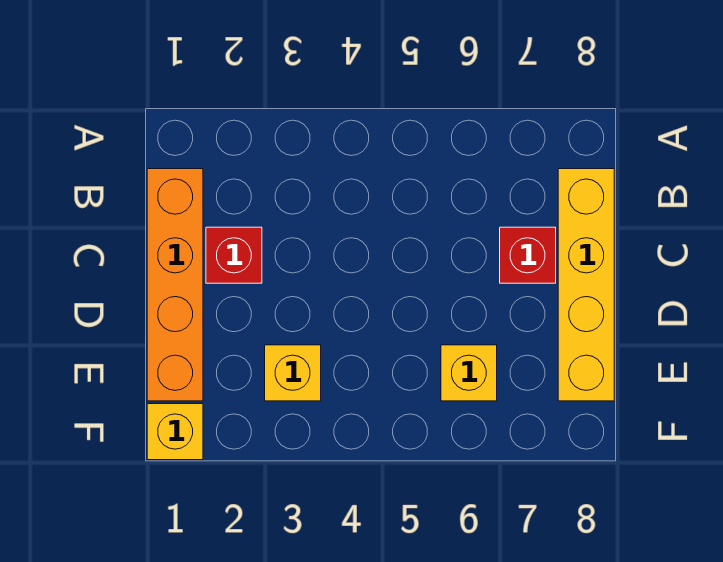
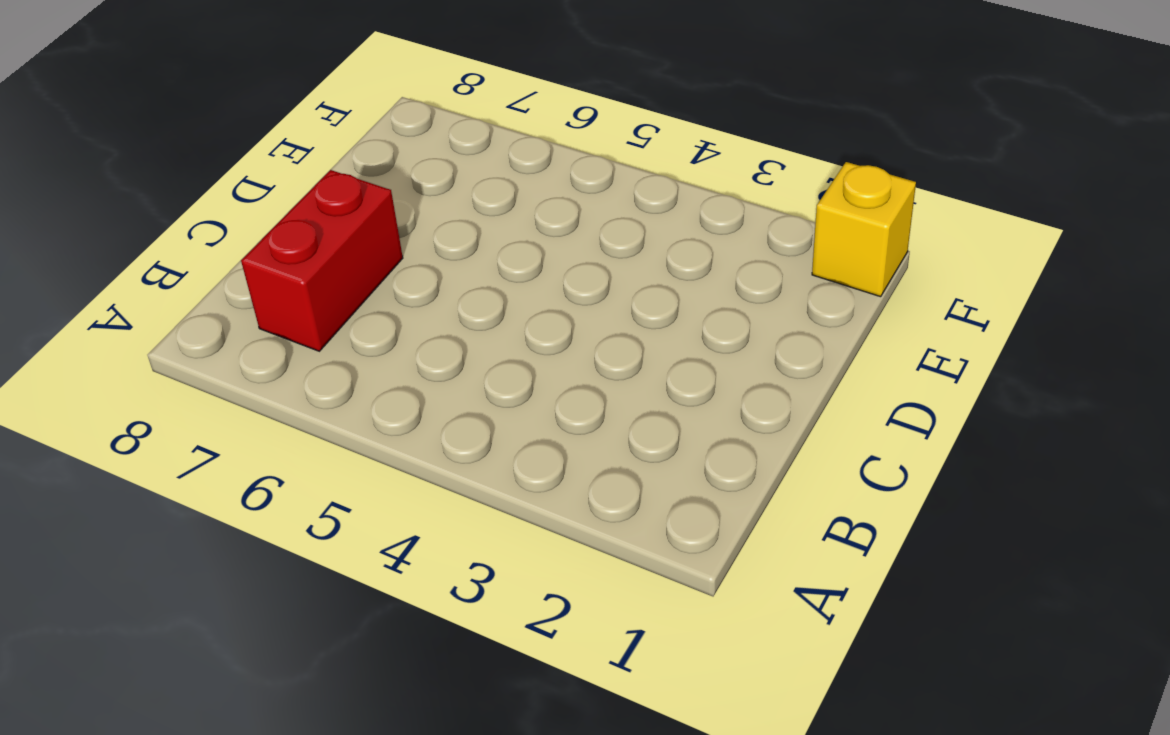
red 1x2 brick [241,170,403,351] -> red 1x1 brick [500,227,556,283]
none -> orange 1x4 brick [147,169,203,401]
none -> yellow 1x4 brick [558,169,614,401]

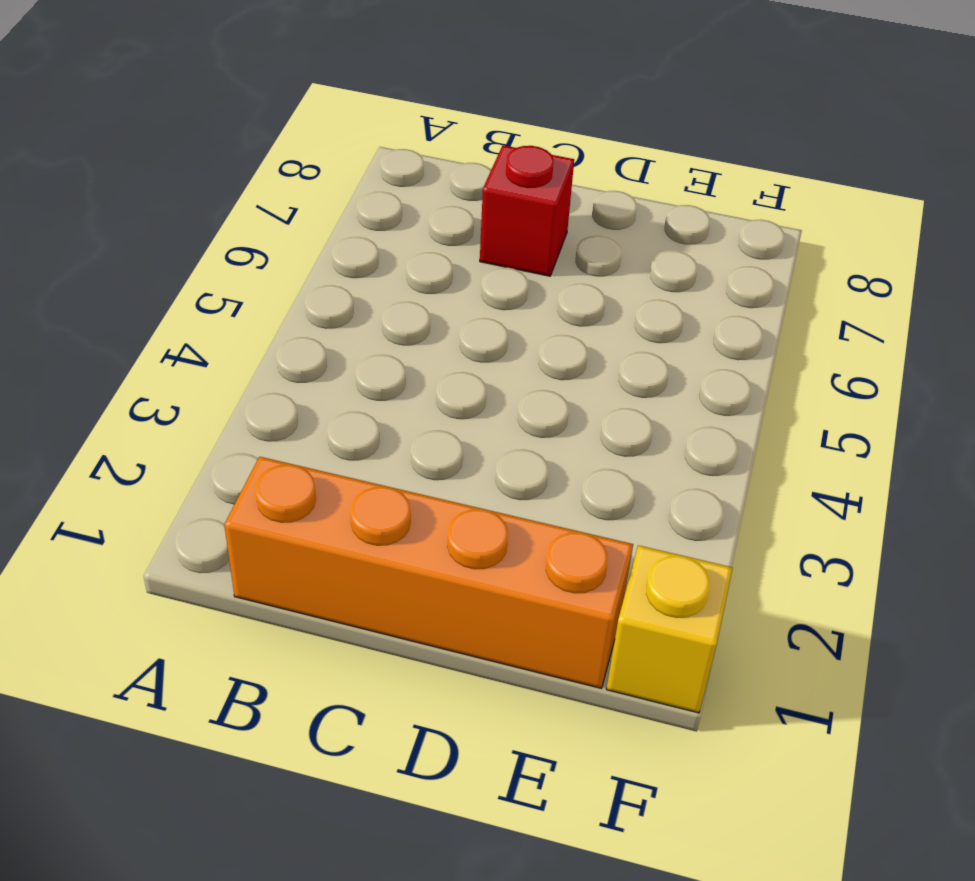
none -> yellow 1x4 brick [558,169,614,401]
none -> red 1x1 brick [206,227,262,283]

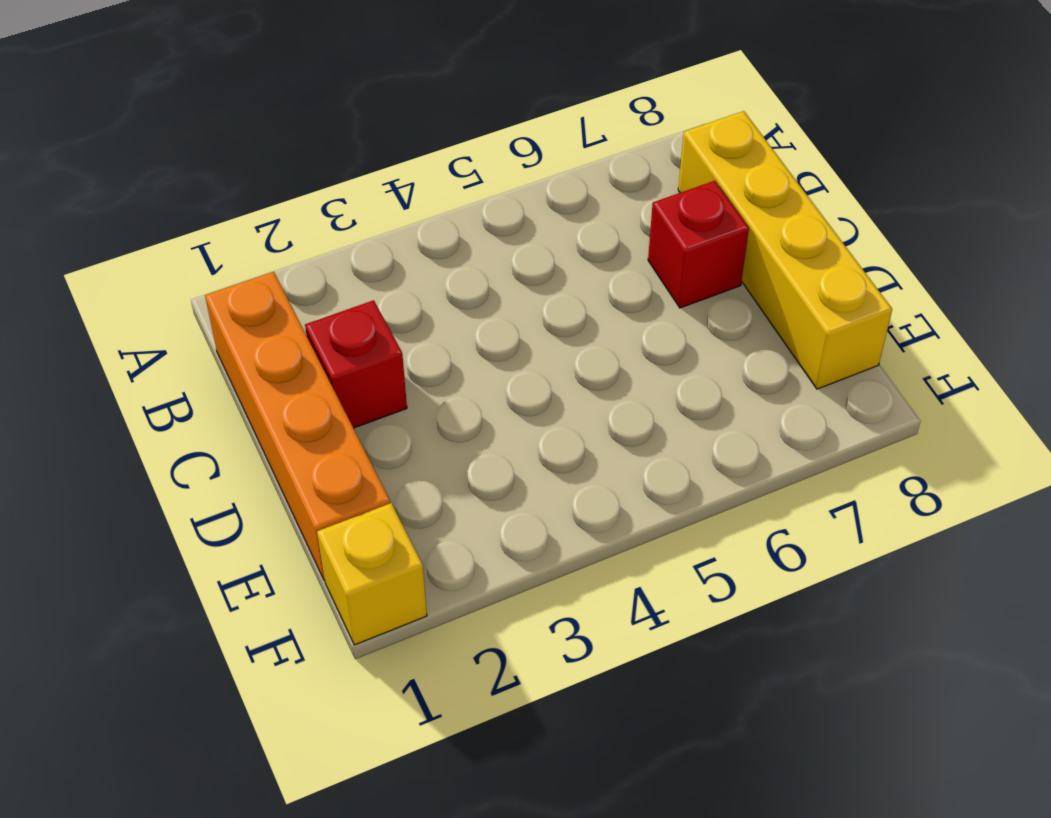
none -> yellow 1x1 brick [265,345,321,401]
none -> yellow 1x1 brick [441,345,497,401]

